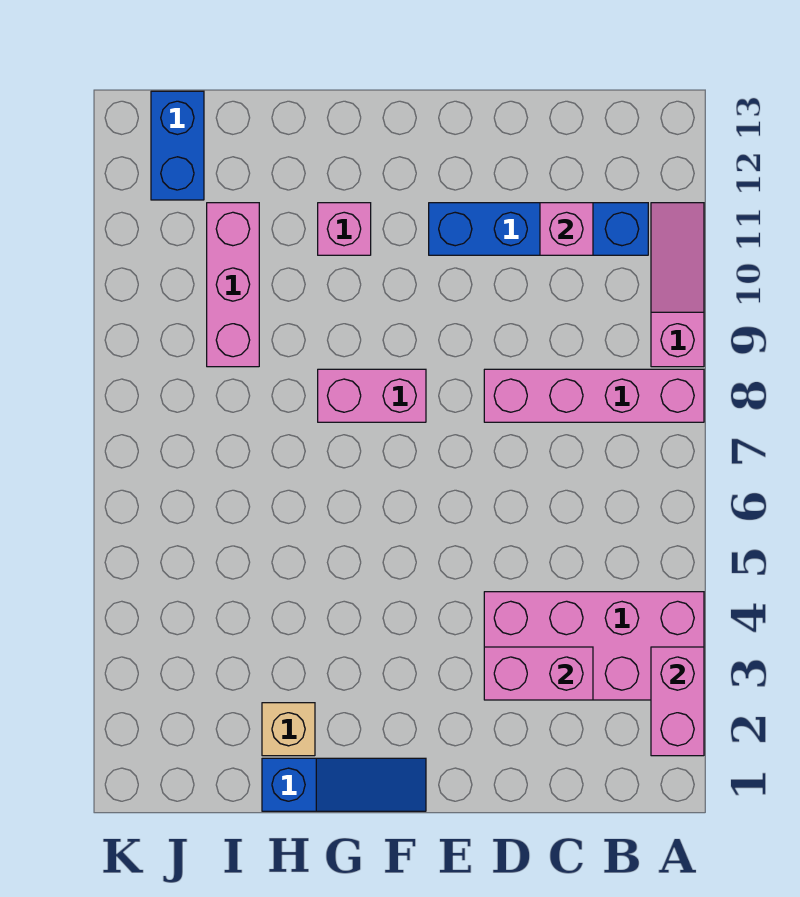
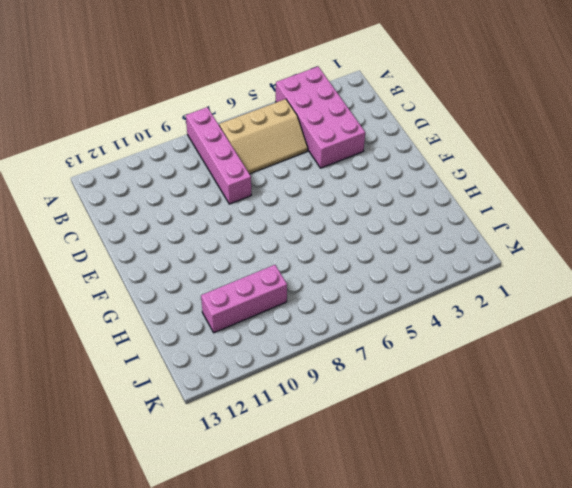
tan 2x3 slope [219,99,308,174] -> none
none -> pink 1x3 slope [651,203,704,367]
none -> blue 1x4 brick [429,203,648,255]
none -> blue 1x3 slope [262,758,426,811]

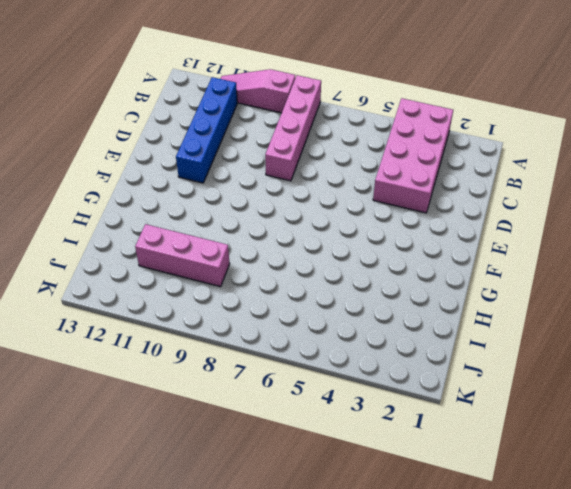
none -> blue 1x3 slope [262,758,426,811]
none -> pink 1x2 brick [318,369,426,422]
none -> pink 1x1 brick [318,203,371,255]

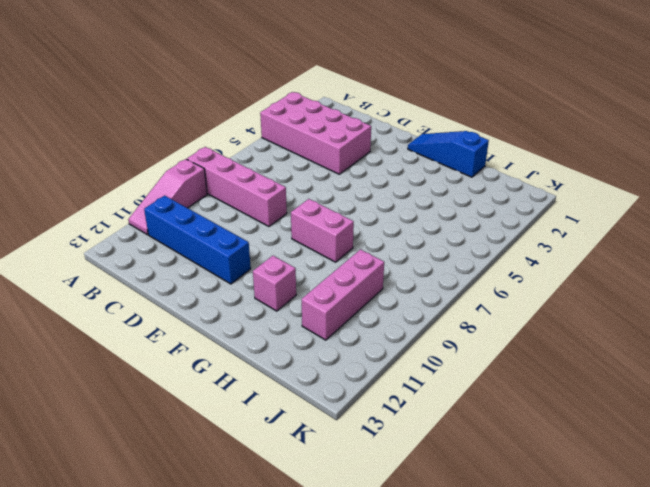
none -> tan 1x1 brick [262,703,315,756]
none -> blue 1x2 brick [151,91,204,200]
none -> pink 1x2 brick [651,647,704,756]

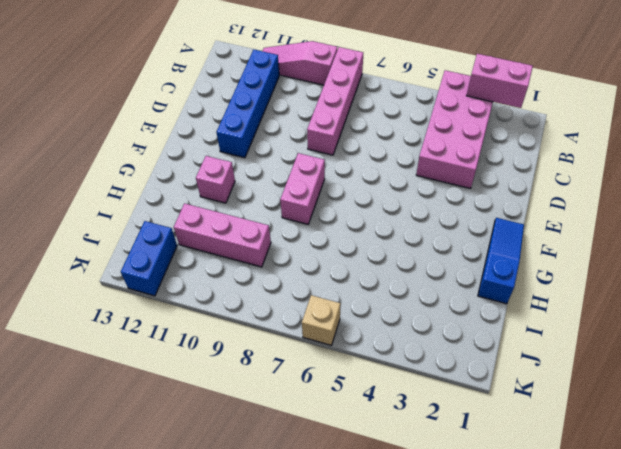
blue 1x2 brick [121,221,177,296] -> blue 1x2 brick turned to [151,91,204,200]
tan 1x1 brick [302,295,341,345] -> tan 1x1 brick moved to [262,703,315,756]
none -> pink 1x2 brick [484,647,593,700]
none -> pink 1x1 brick [540,203,593,255]

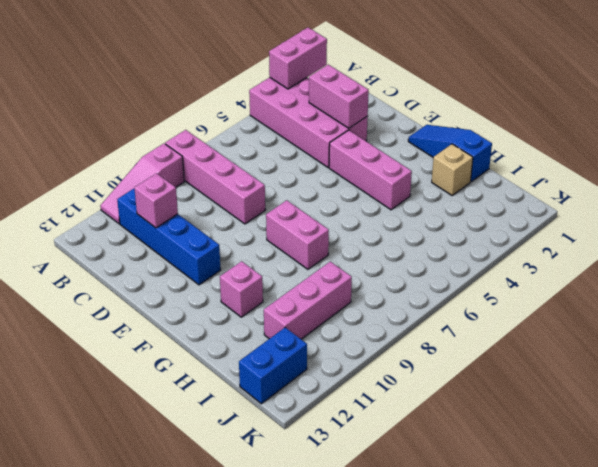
pink 1x3 brick [329,130,412,210] -> none

